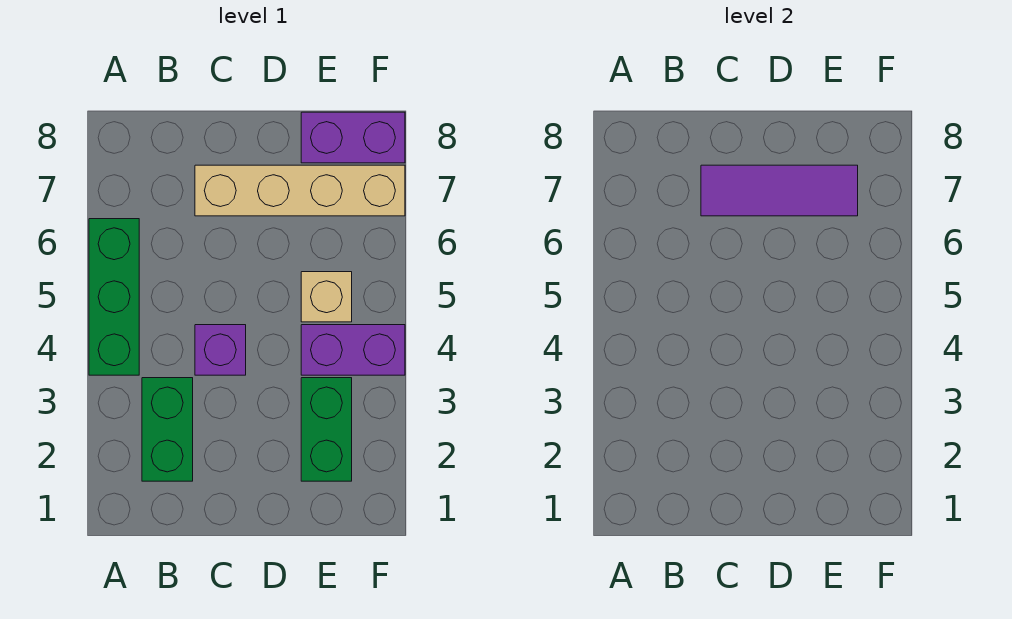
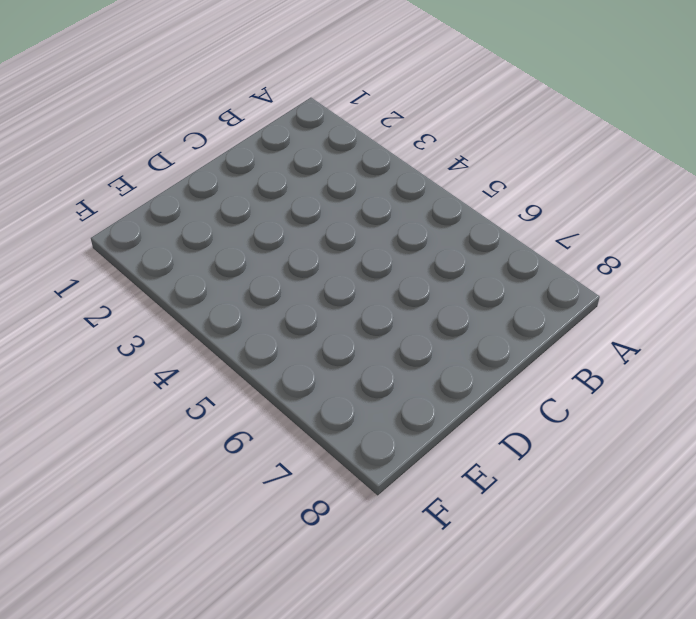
none -> green 1x3 brick [89,219,139,375]
none -> green 1x2 brick [142,378,193,481]

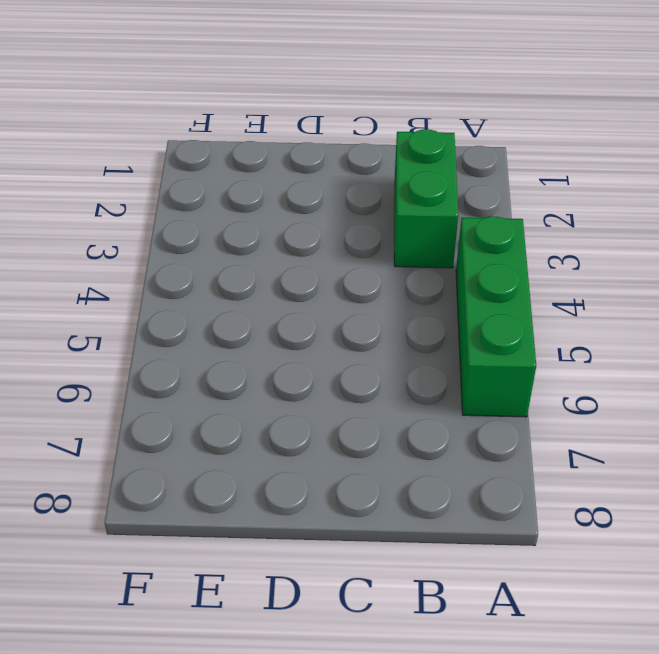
none -> purple 1x1 brick [195,325,246,375]
none -> tan 1x4 brick [195,165,405,216]

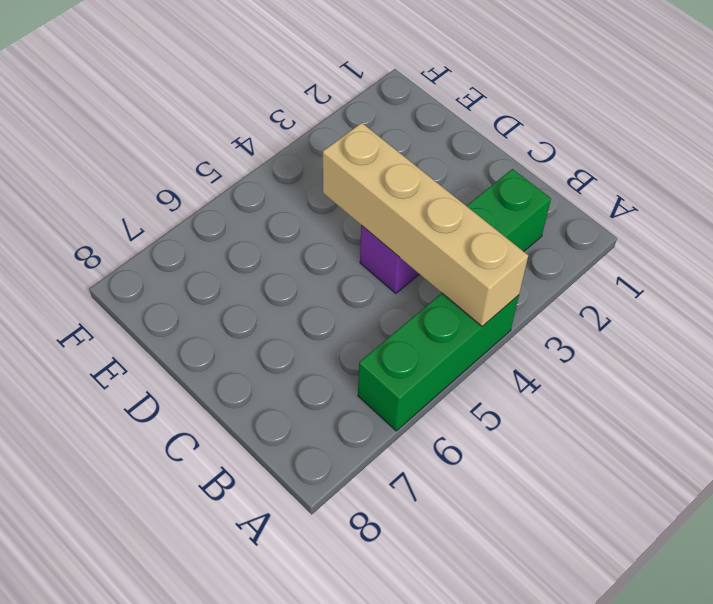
tan 1x4 brick [323,123,528,326] -> tan 1x4 brick moved to [195,165,405,216]
none -> green 1x2 brick [301,378,352,481]
none -> purple 1x2 brick [301,325,405,375]

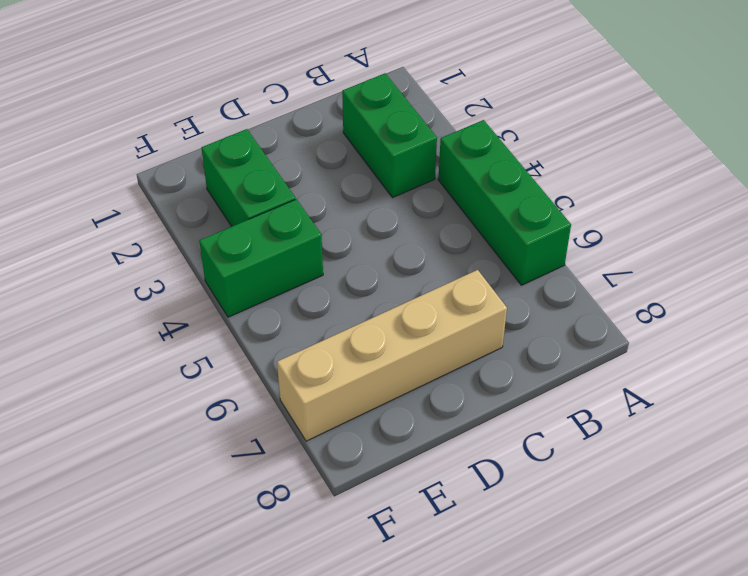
green 1x2 brick [199,199,323,317] -> purple 1x2 brick [301,325,405,375]
none -> purple 1x1 brick [195,325,246,375]
none -> tan 1x1 brick [301,272,352,322]

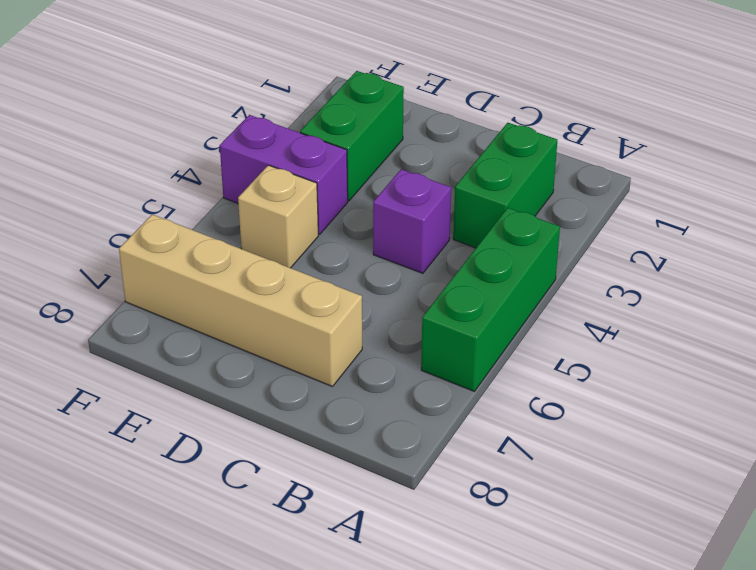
none -> purple 1x2 brick [301,112,405,163]
none -> purple 1x3 tile [701,165,858,216]

